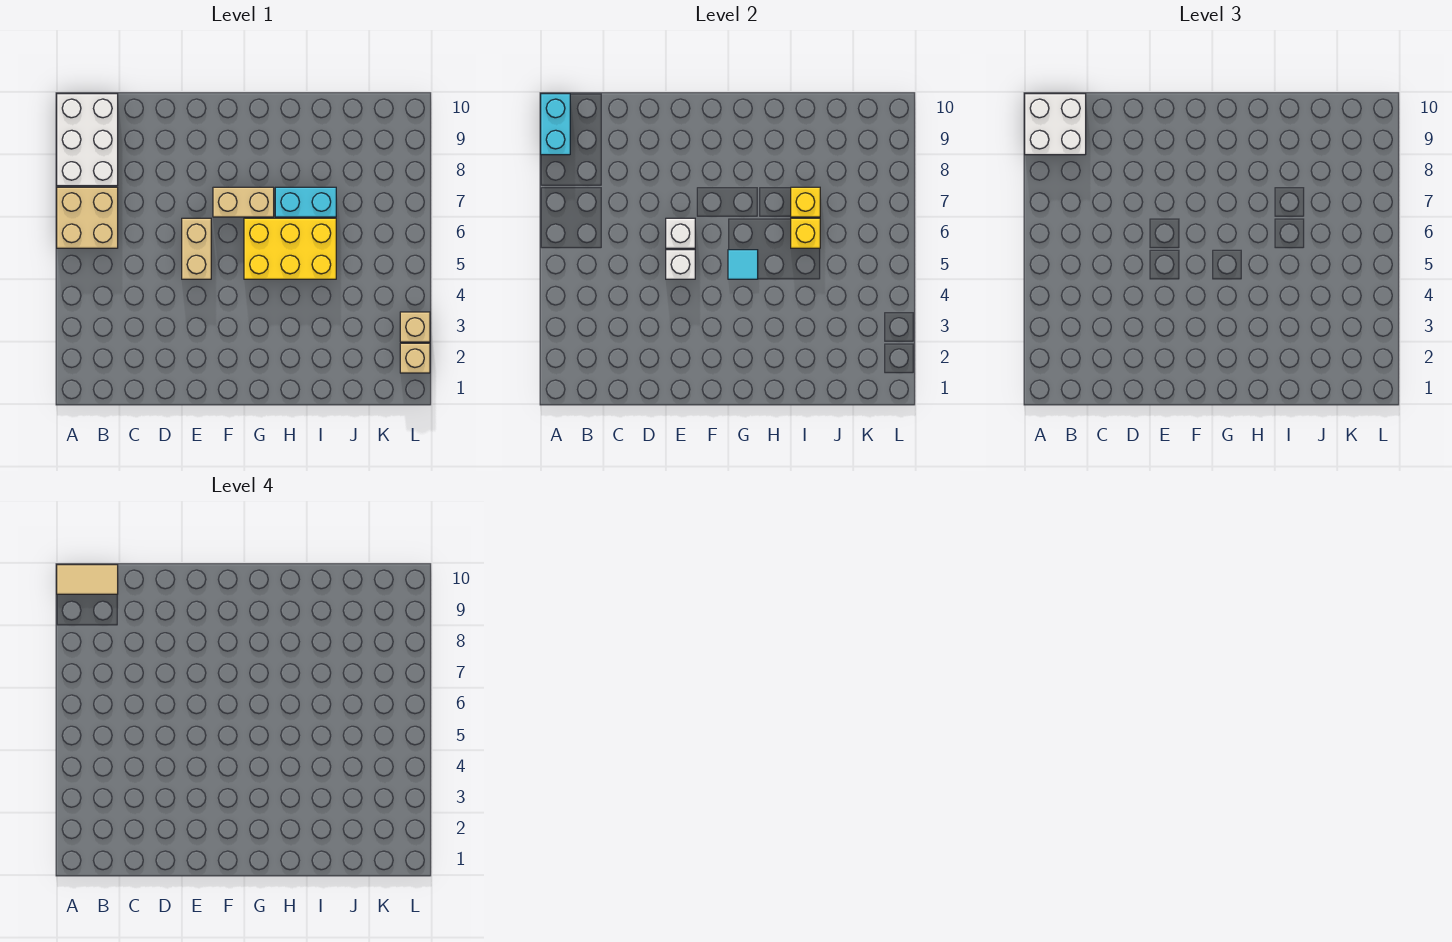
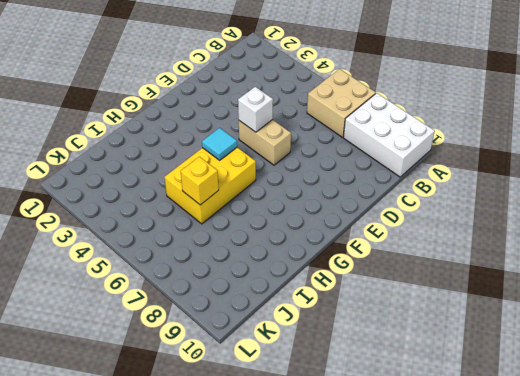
none -> tan 1x2 brick [213,187,274,217]
none -> cyan 1x2 brick [275,187,336,217]
none -> tan 1x1 brick [400,343,430,373]

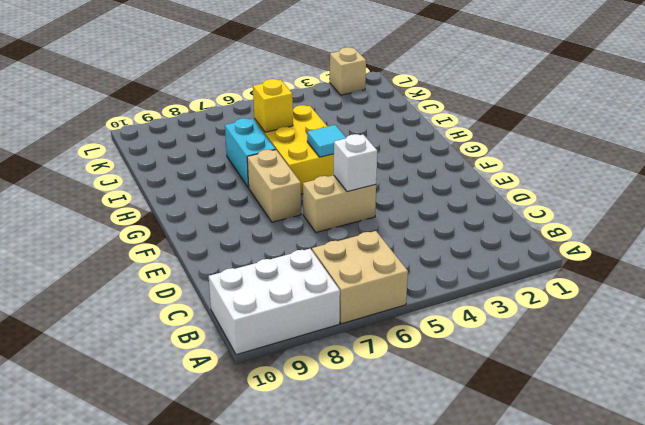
none -> tan 1x1 brick [400,312,430,342]
none -> cyan 1x2 brick [541,94,570,155]
none -> white 1x1 brick [666,218,695,248]

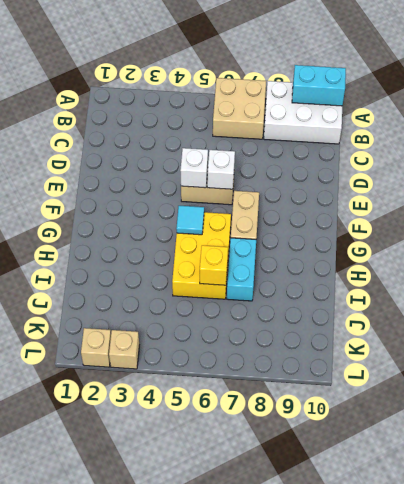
none -> yellow 1x1 brick [791,187,820,217]
none -> white 2x2 brick [1025,94,1086,155]
none -> tan 1x2 tile [57,565,118,594]

